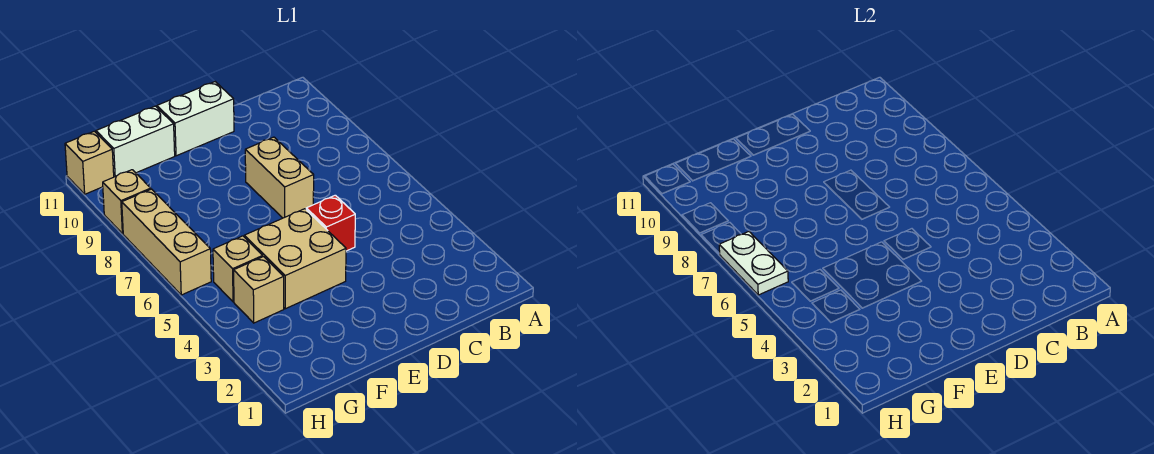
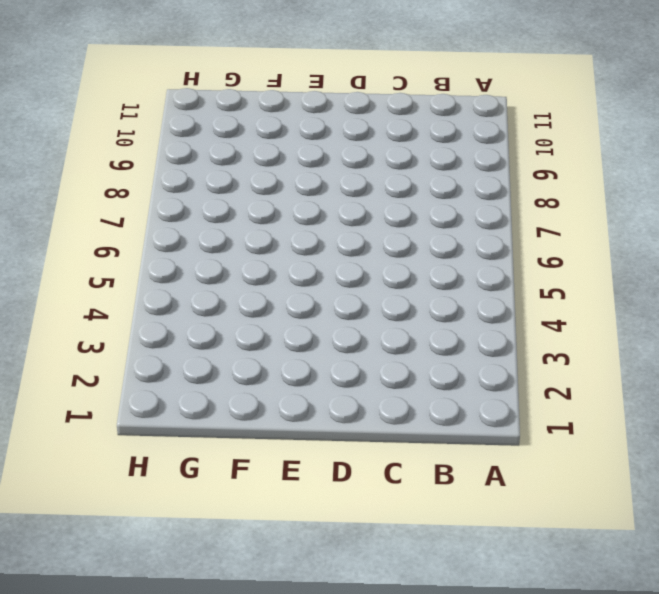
none -> red 1x1 brick [306,195,355,251]
none -> tan 1x2 brick [245,137,314,218]

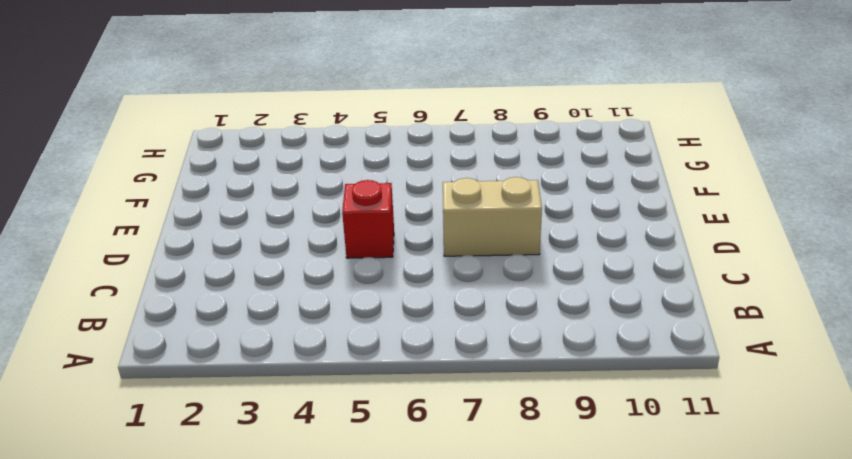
none -> white 1x2 brick [157,82,234,156]
none -> tan 2x2 brick [244,209,346,309]

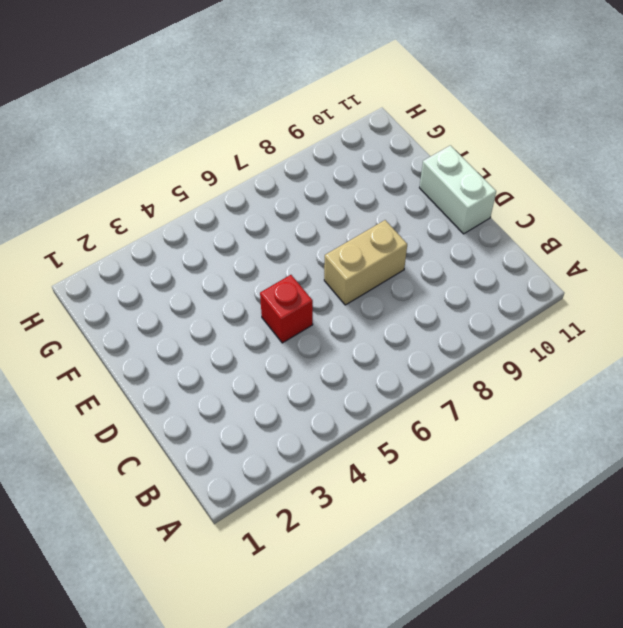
none -> tan 2x2 brick [244,209,346,309]
none -> white 1x2 brick [96,106,175,177]

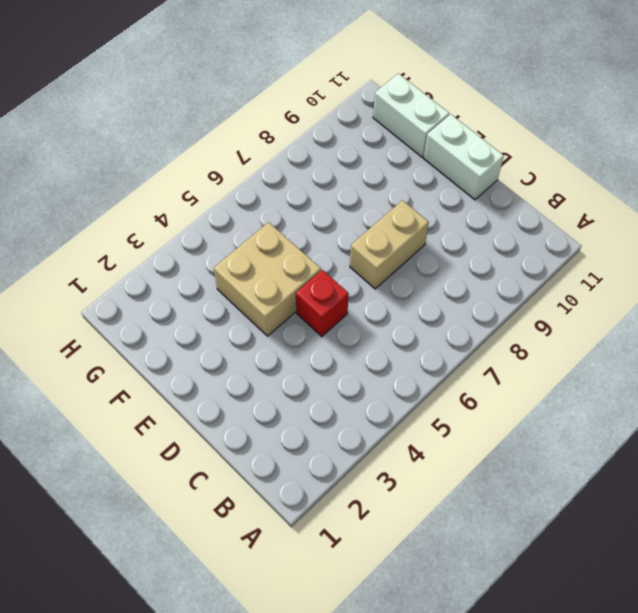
none -> tan 1x1 brick [234,257,284,323]
none -> tan 1x1 brick [213,236,263,302]

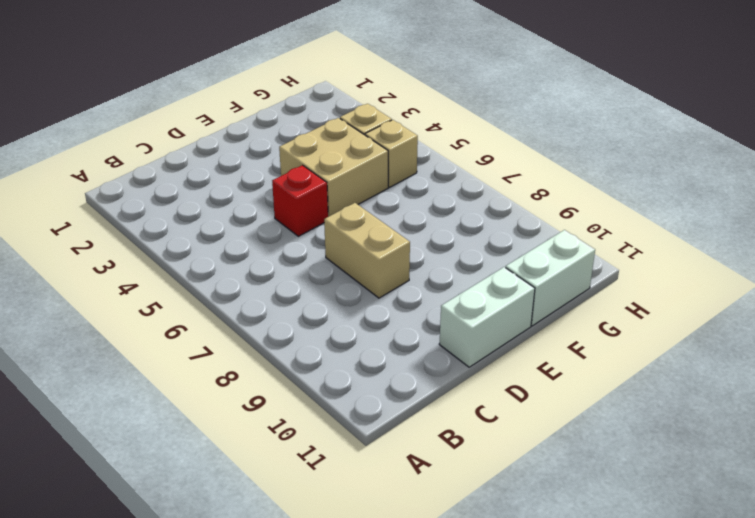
none -> tan 1x3 brick [122,189,211,295]
none -> tan 1x1 brick [103,170,151,234]

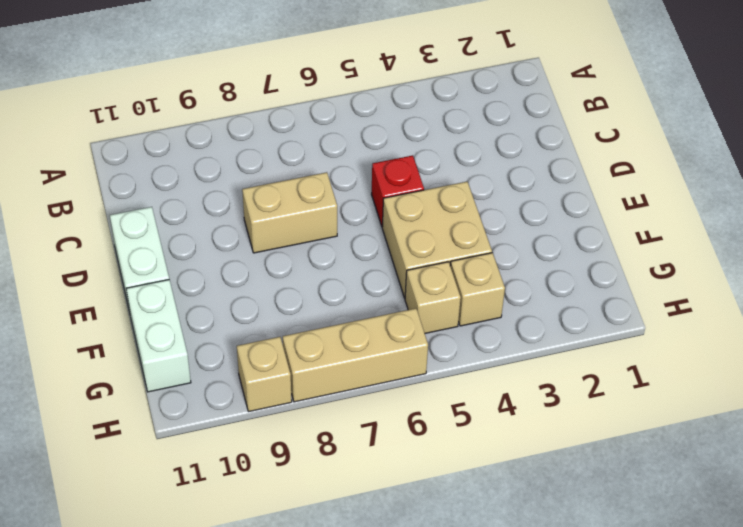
none -> tan 1x1 brick [65,131,114,194]
none -> white 1x2 plate [719,232,788,295]

